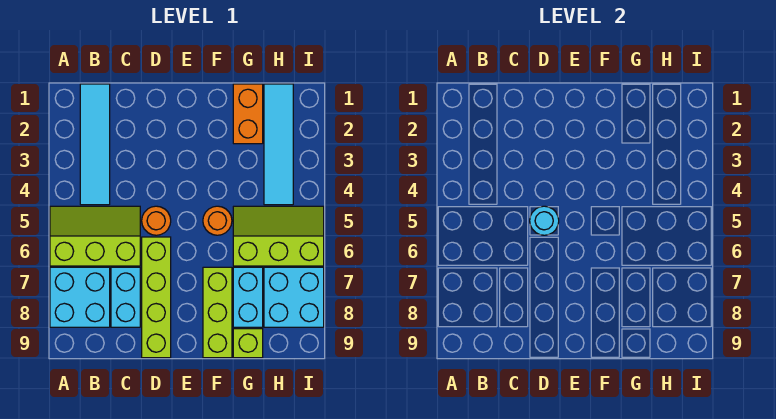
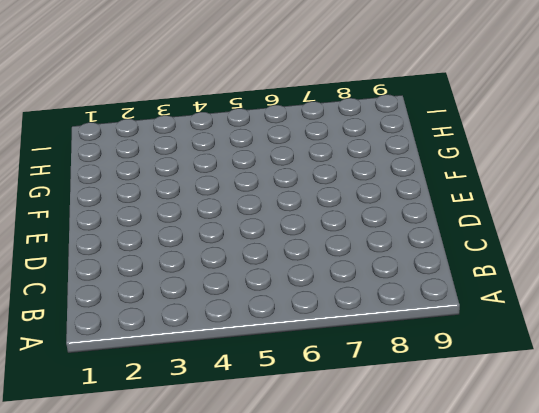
none -> lime 2x3 slope [50,206,140,266]
none -> cyan 2x2 brick [50,267,110,327]
none -> cyan 1x4 tile [80,84,110,205]

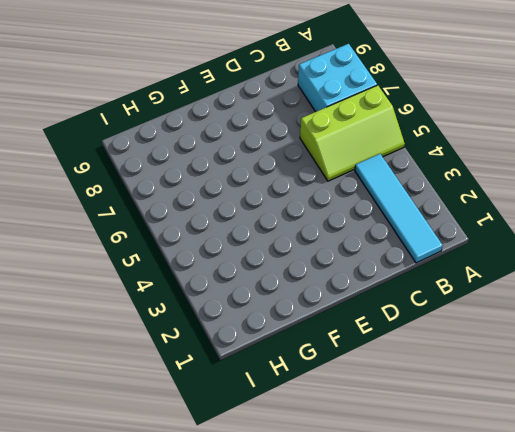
none -> cyan 1x2 brick [111,267,140,327]
none -> orange 1x1 round brick [142,206,171,235]
none -> lime 1x4 brick [142,237,171,358]

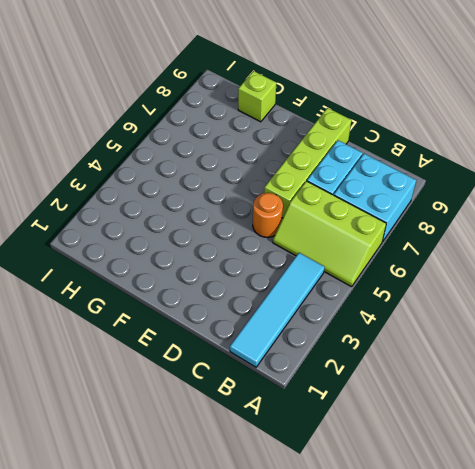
none -> orange 1x1 round brick [203,206,232,235]
none -> lime 1x3 brick [203,267,232,358]
none -> orange 1x2 brick [233,84,263,144]

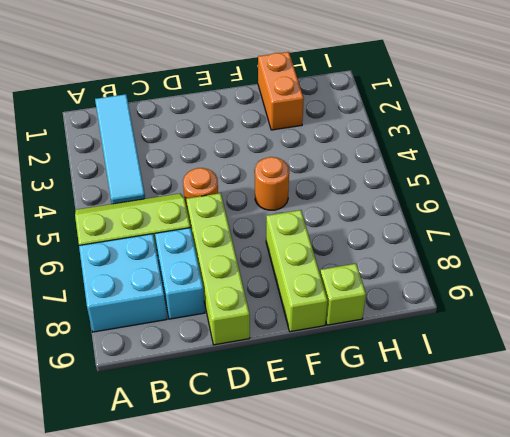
none -> lime 2x3 slope [233,206,324,266]
none -> cyan 1x2 brick [233,267,263,327]
none -> cyan 1x4 tile [264,84,293,205]

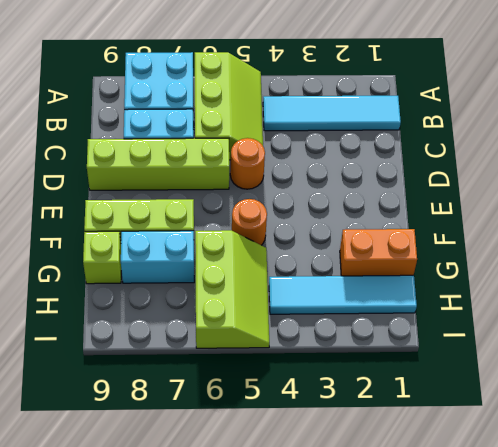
none -> cyan 2x2 brick [264,267,324,327]
none -> cyan 1x1 round brick [530,206,559,235]

